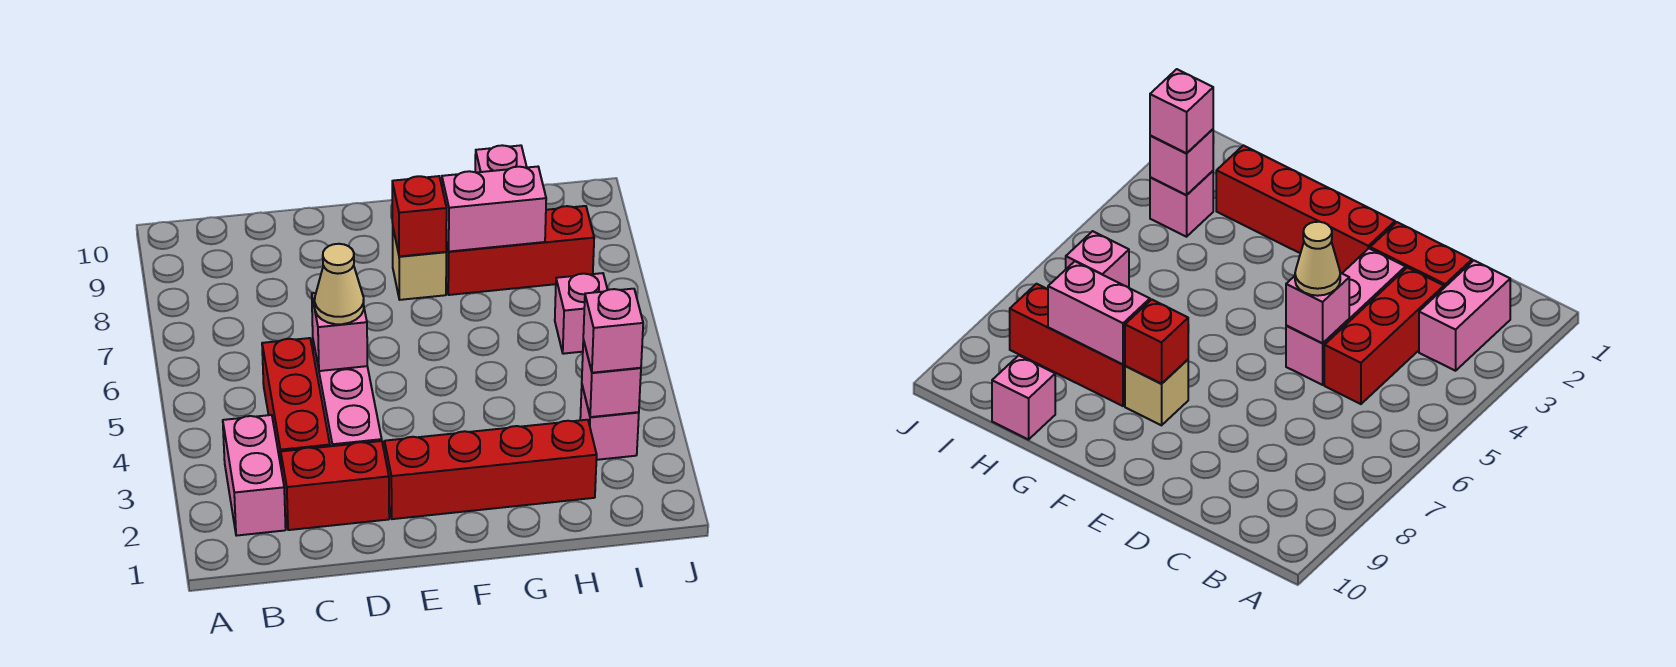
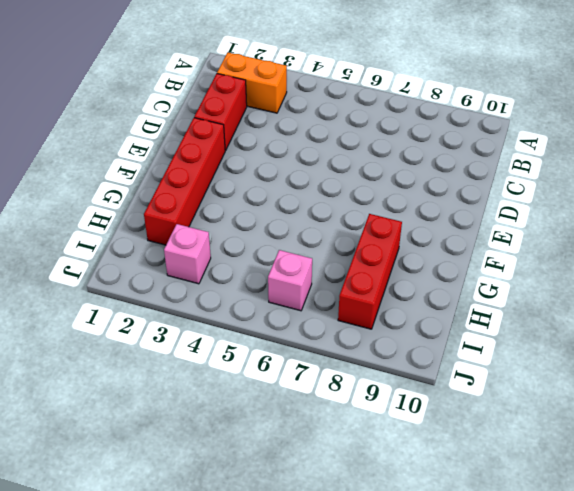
orange 1x2 brick [217,53,287,113] -> pink 1x2 brick [223,415,286,536]
none -> red 1x3 brick [262,338,330,465]
none -> pink 1x3 brick [313,342,382,446]
none -> tan 1x1 brick [393,230,446,300]

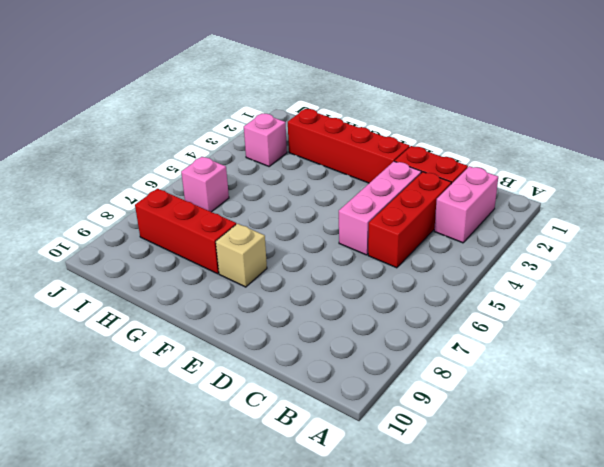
none -> pink 1x1 brick [475,145,527,172]
none -> pink 1x1 brick [312,293,367,371]
none -> red 1x1 brick [392,176,447,256]

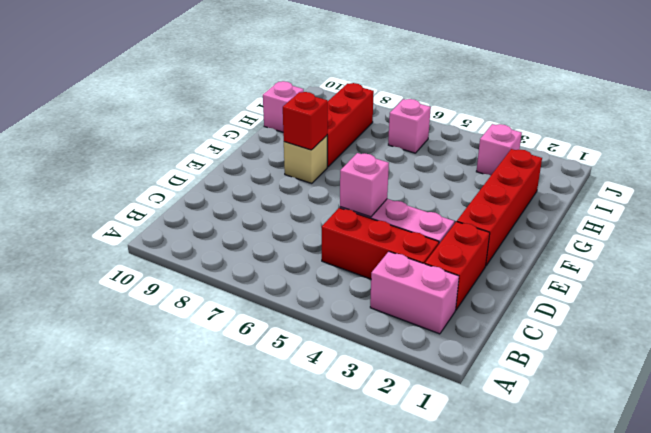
none -> pink 1x2 brick [442,167,546,252]
none -> pink 1x1 brick [582,340,641,417]
none -> tan 1x1 cone [315,244,364,324]

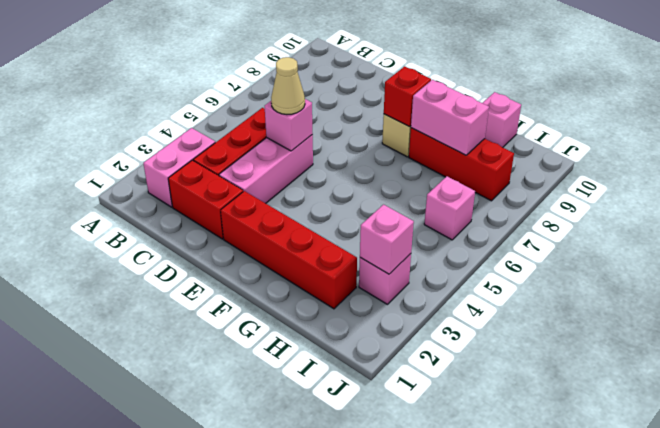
none -> pink 1x1 brick [583,289,643,373]

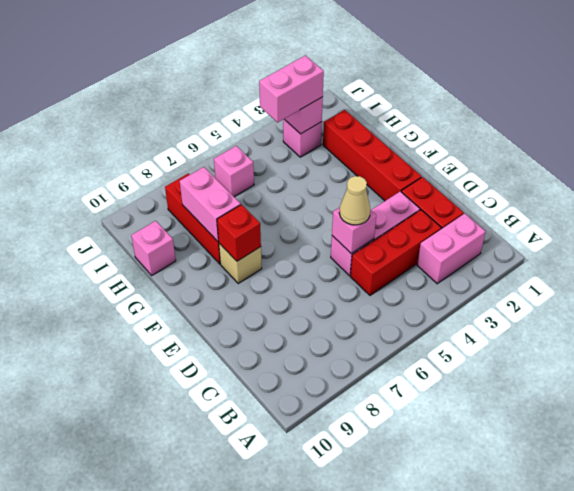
pink 1x2 brick [259,55,324,122] -> pink 1x1 brick [583,289,643,373]

